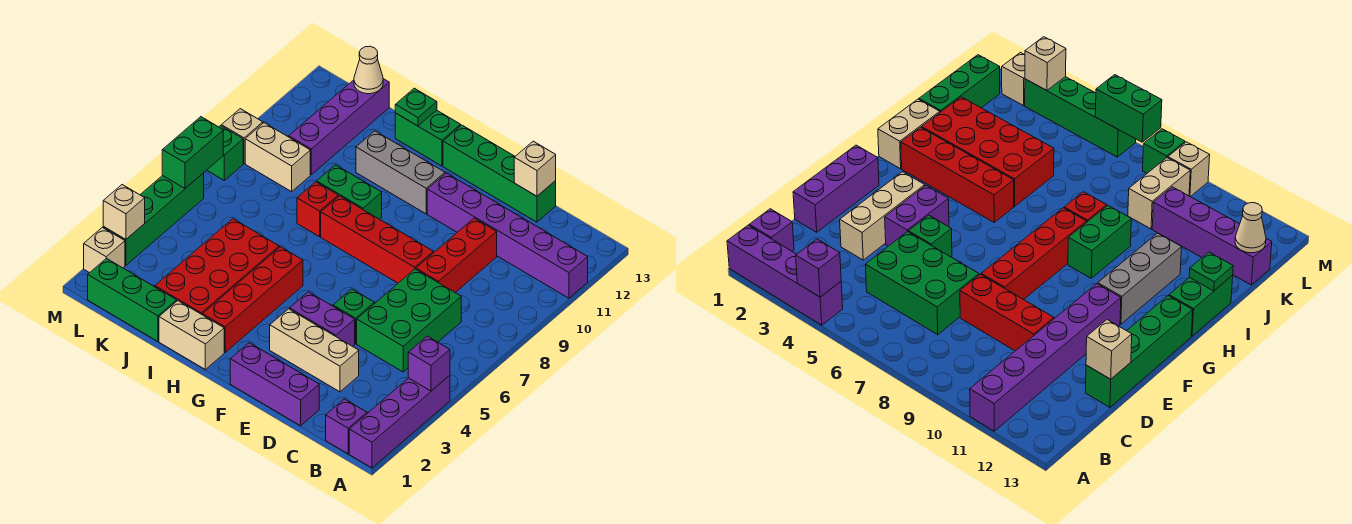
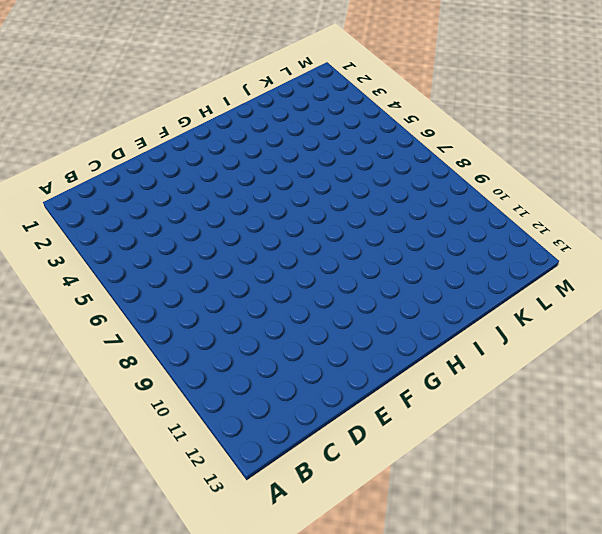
none -> purple 1x4 brick [349,375,450,468]
none -> purple 1x6 brick [427,173,588,298]
none -> purple 1x1 brick [326,399,367,454]
none -> green 2x3 brick [357,269,461,372]

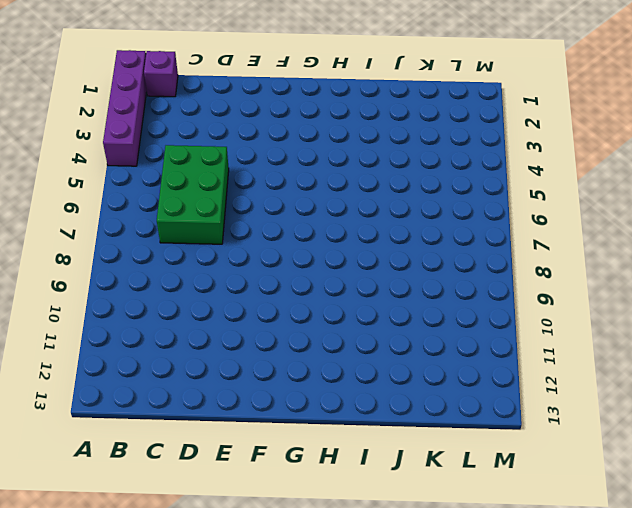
none -> purple 1x6 brick [427,173,588,298]
none -> purple 1x3 brick [230,343,319,426]
none -> tan 1x3 brick [270,309,359,392]
none -> red 1x3 brick [416,218,497,293]

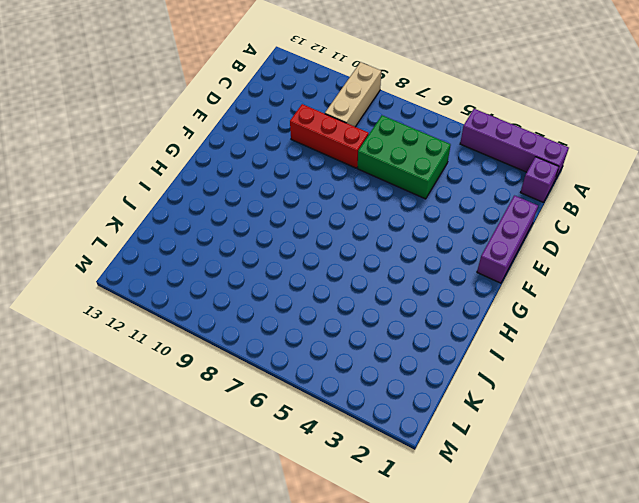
tan 1x3 brick [325,62,381,127] -> tan 1x3 brick moved to [270,309,359,392]
none -> purple 1x6 brick [427,173,588,298]
none -> green 1x4 brick [443,125,556,222]
none -> purple 1x2 brick [290,292,355,346]
none -> green 1x1 brick [333,289,374,344]

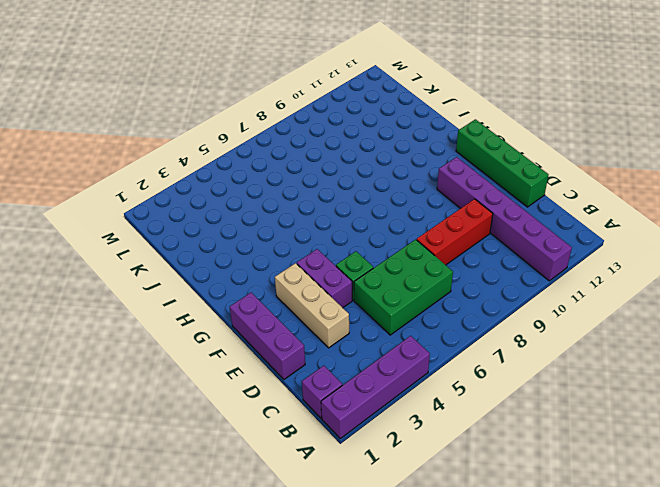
none -> red 1x4 brick [321,196,433,283]
none -> grey 1x3 brick [356,131,445,214]
none -> tan 1x2 brick [159,301,224,369]
none -> red 1x4 brick [203,247,303,352]

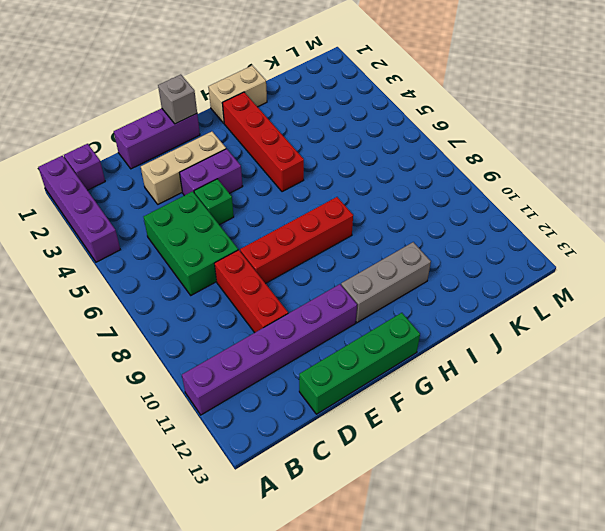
grey 1x1 brick [158,75,197,124] -> none
none -> green 1x2 brick [317,165,382,219]
none -> green 1x2 brick [395,110,461,166]
none -> red 2x4 brick [155,219,279,315]
none -> red 1x1 brick [297,182,338,237]

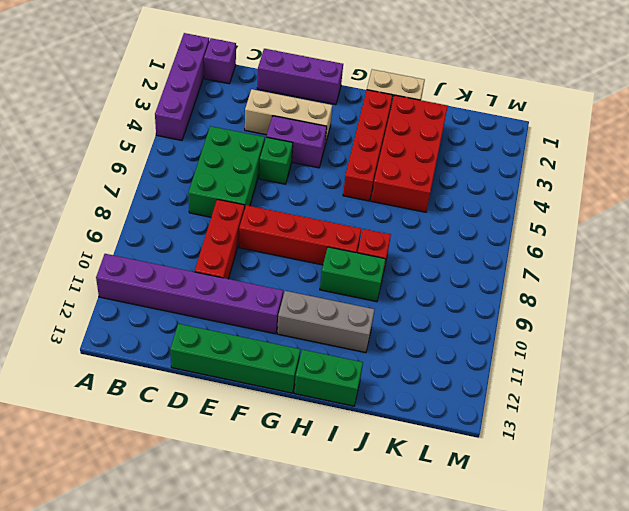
none -> green 1x3 brick [88,258,177,341]
none -> tan 1x2 brick [245,123,310,192]
none -> purple 1x4 brick [289,79,389,175]
none -> tan 1x1 brick [84,227,125,273]

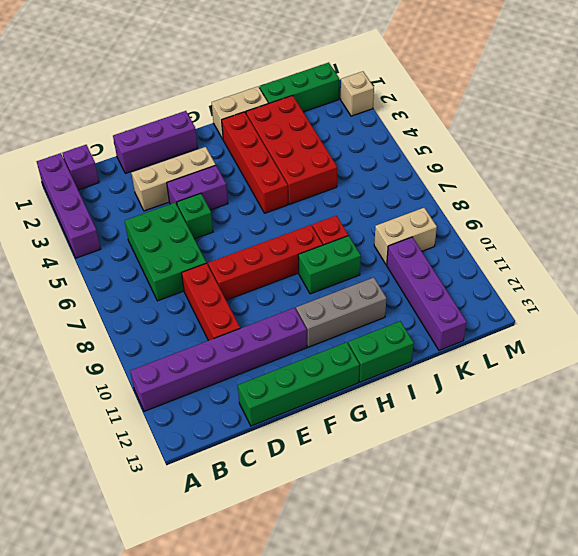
none -> green 1x4 brick [103,173,204,265]
none -> green 1x1 brick [207,126,243,180]
none -> tan 1x1 brick [221,109,263,163]
none -> purple 1x1 brick [408,336,450,391]

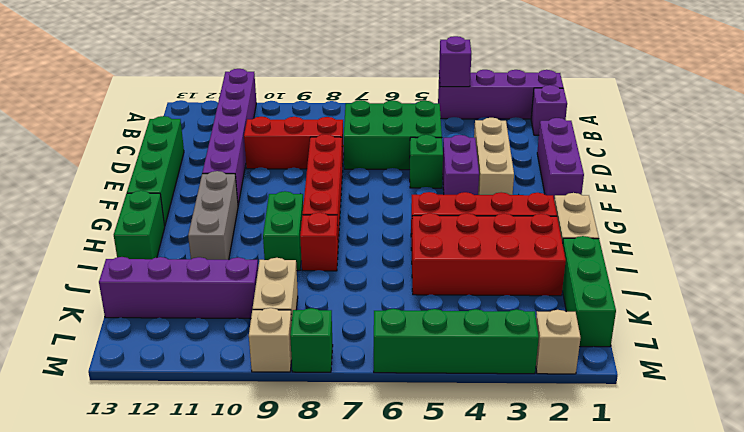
none -> tan 1x1 brick [514,141,556,196]
none -> green 1x1 plate [395,88,437,126]
none -> tan 1x1 cone [354,46,383,94]
none -> tan 1x1 brick [103,185,145,239]

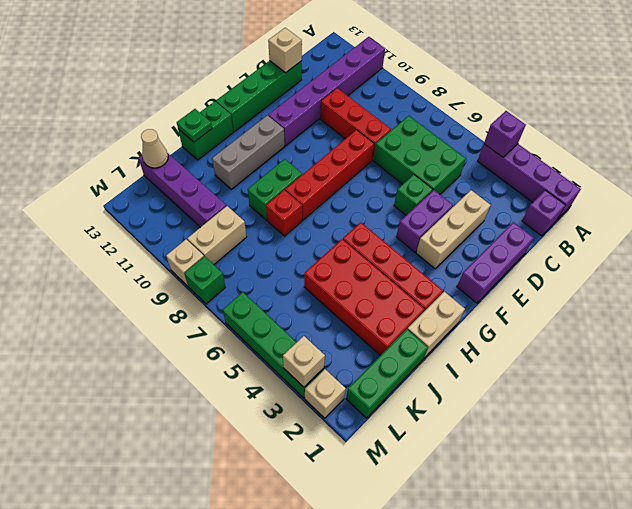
none -> green 1x2 brick [162,117,223,188]

